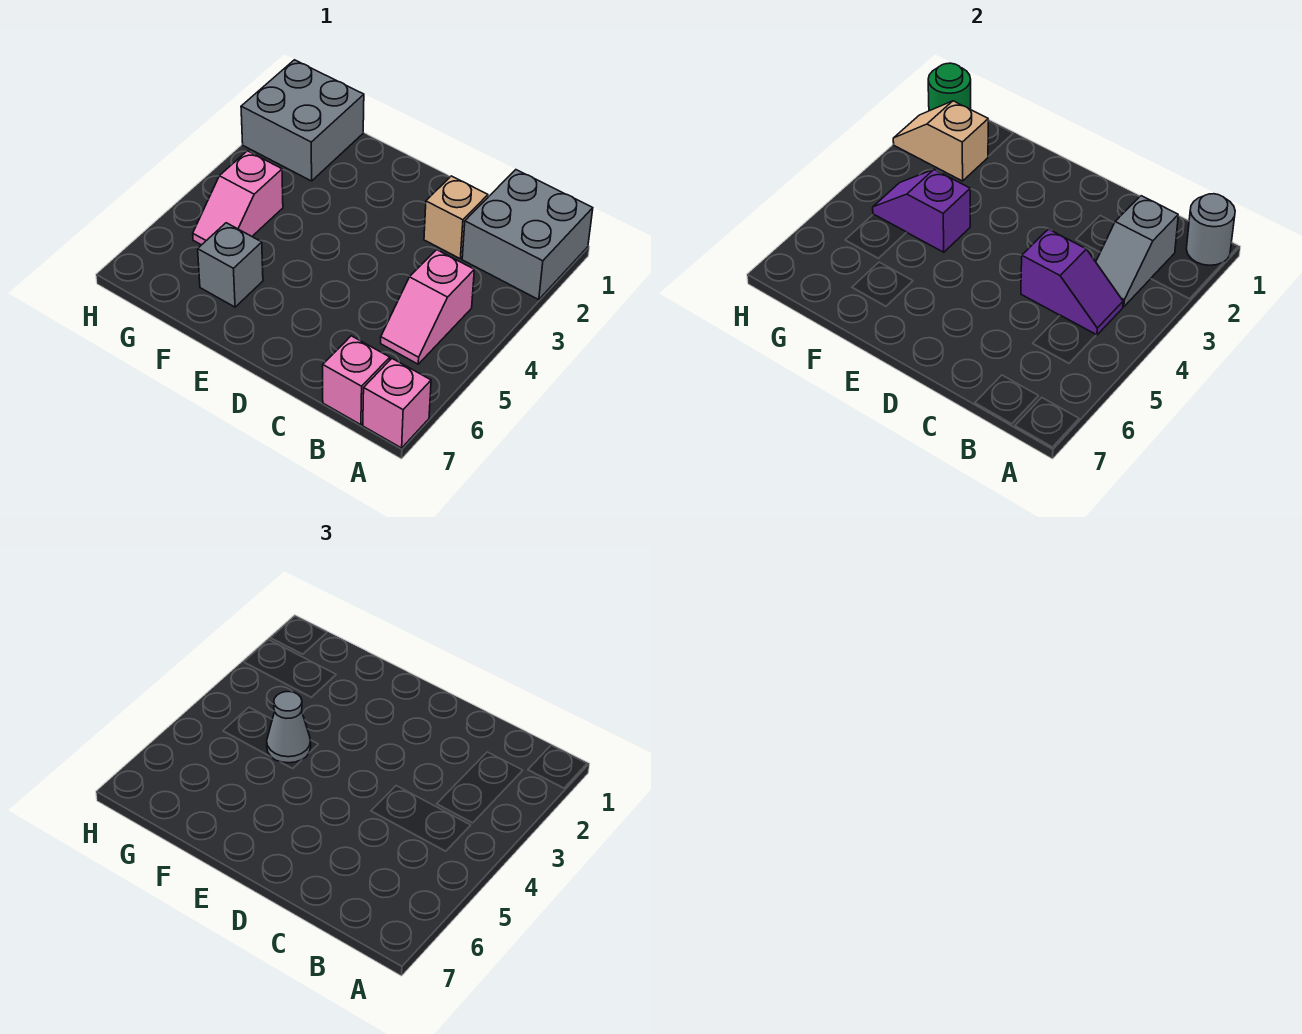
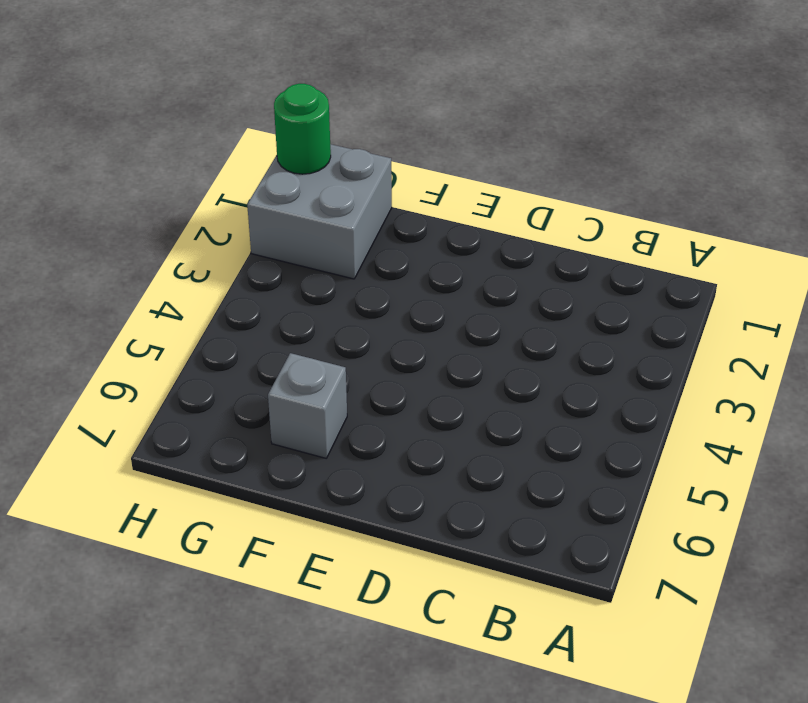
none -> grey 2x2 brick [462,170,593,300]
none -> pink 1x1 brick [363,359,431,448]
none -> pink 1x2 slope [381,250,474,364]

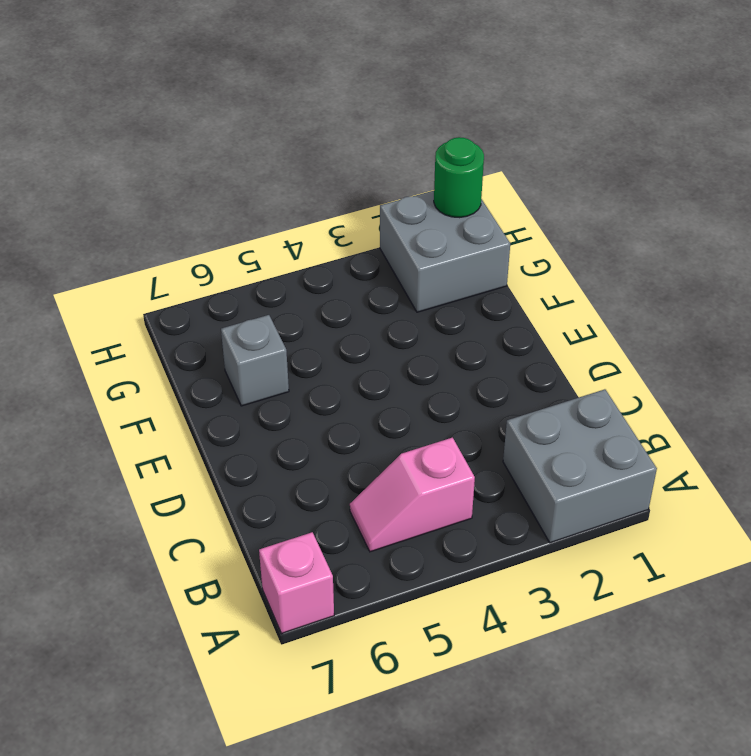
none -> pink 1x1 brick [323,336,390,425]
none -> tan 1x1 brick [424,176,488,258]
none -> pink 1x2 slope [193,151,283,245]

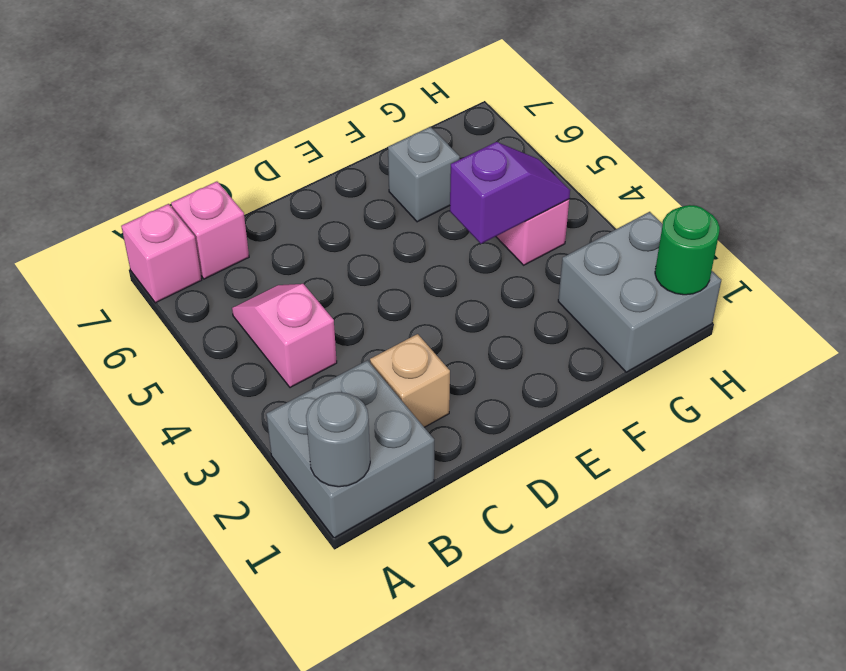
none -> grey 1x2 slope [1096,196,1178,307]
none -> purple 1x2 slope [1021,229,1123,335]
none -> tan 1x2 slope [893,101,988,181]

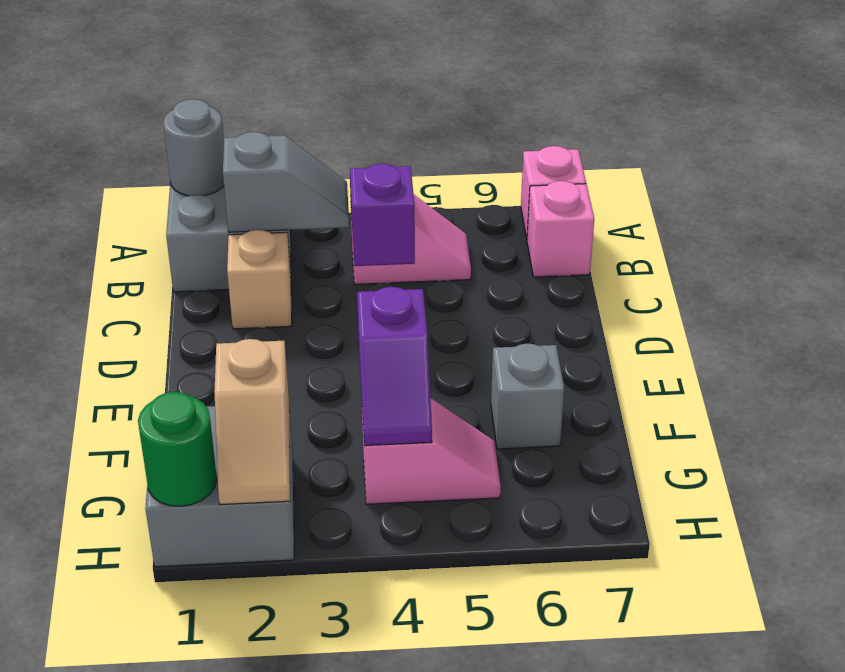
none -> grey 1x1 cone [267,692,311,763]

